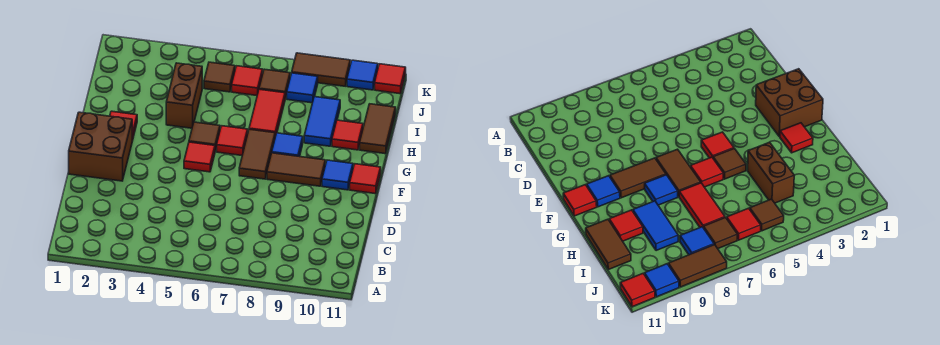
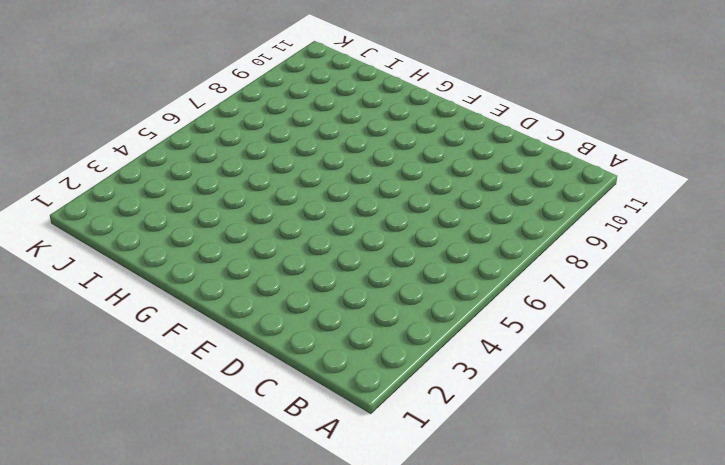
none -> brown 2x2 brick [69,112,132,181]
none -> red 1x1 tile [184,142,215,172]
none -> brown 1x2 tile [239,129,275,179]

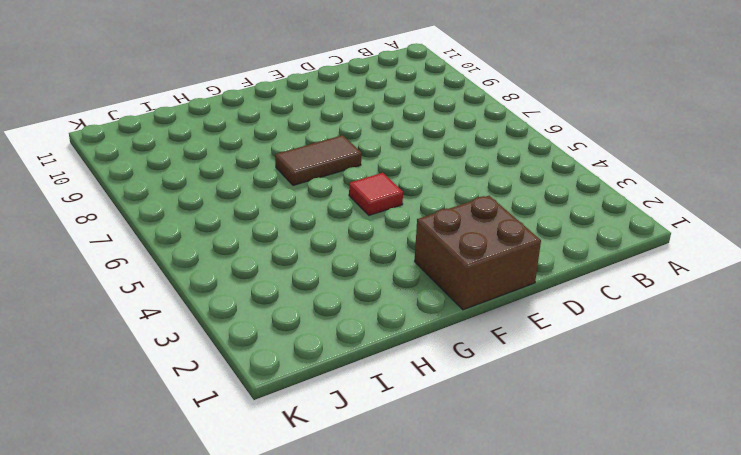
none -> brown 1x2 tile [267,153,325,186]
none -> blue 1x1 tile [322,160,353,190]
none -> red 1x1 tile [350,164,381,194]

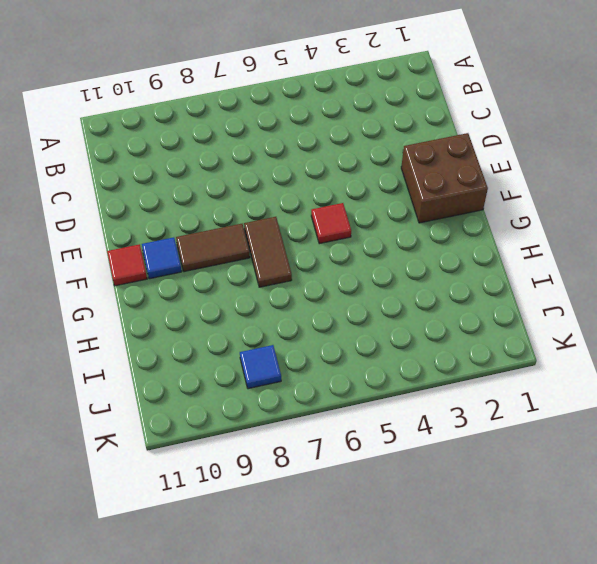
none -> red 1x1 tile [110,111,137,141]
none -> brown 1x1 tile [189,122,220,151]
none -> red 1x1 tile [217,126,248,155]

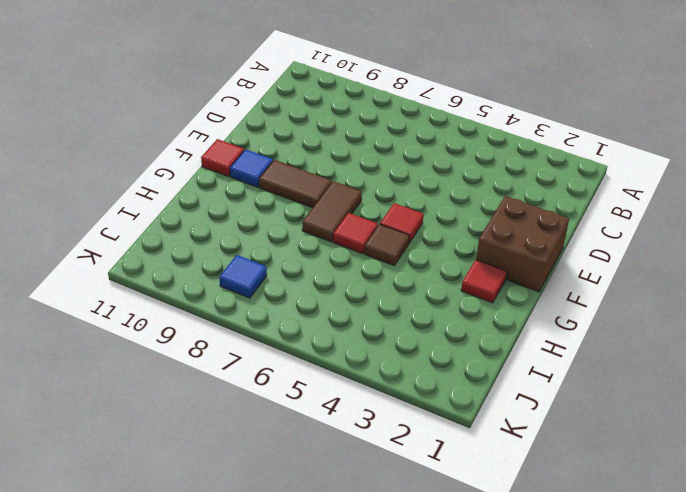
none -> blue 1x1 tile [272,133,303,156]
none -> brown 1x2 brick [166,63,202,128]
none -> red 1x2 tile [249,89,285,137]

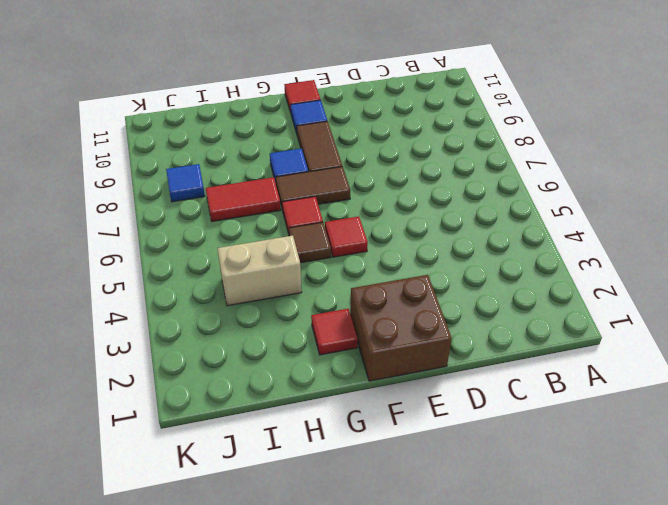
tan 1x2 brick [217,236,302,306] -> brown 1x2 brick [166,63,202,128]
none -> blue 1x2 tile [304,97,340,146]
none -> red 1x1 tile [332,120,363,150]
none -> brown 1x2 tile [360,104,396,154]

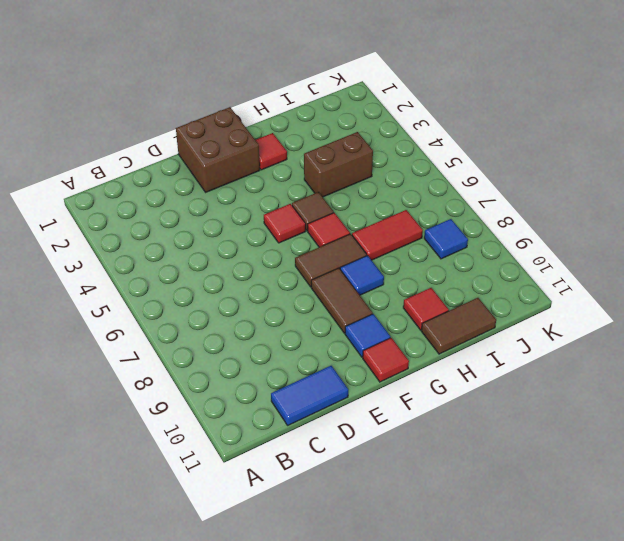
blue 1x2 tile [271,366,348,425] -> blue 1x2 tile moved to [304,97,340,146]
none -> brown 1x1 tile [204,62,235,92]
none -> red 1x1 tile [232,66,263,96]
none -> brown 1x1 tile [259,69,290,99]

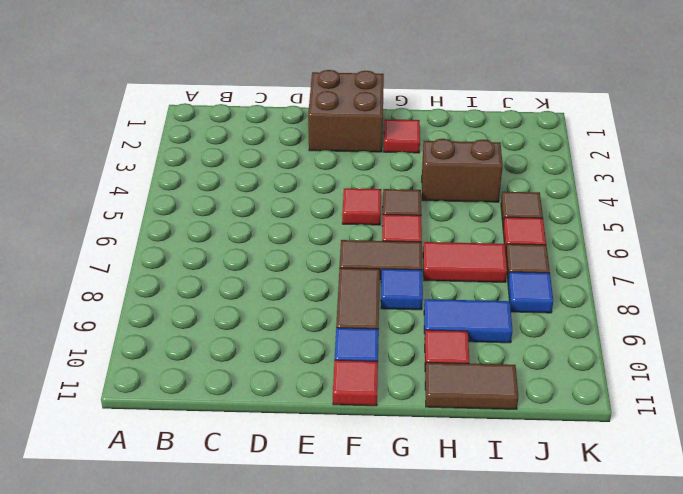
none -> brown 1x2 tile [292,53,350,86]
none -> blue 1x1 tile [347,60,378,90]
none -> red 1x1 tile [375,64,406,94]

